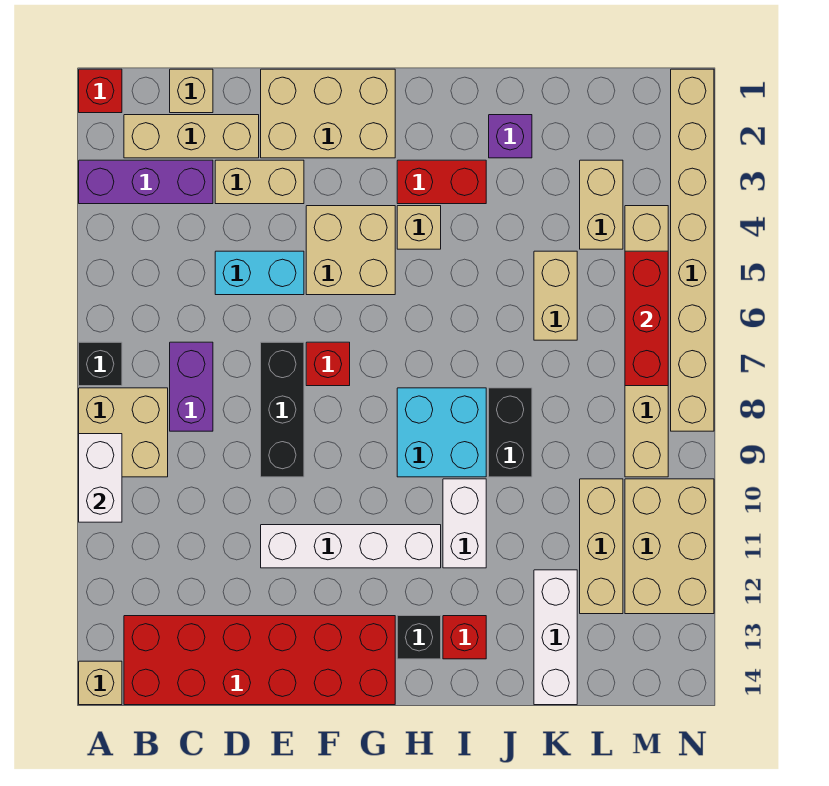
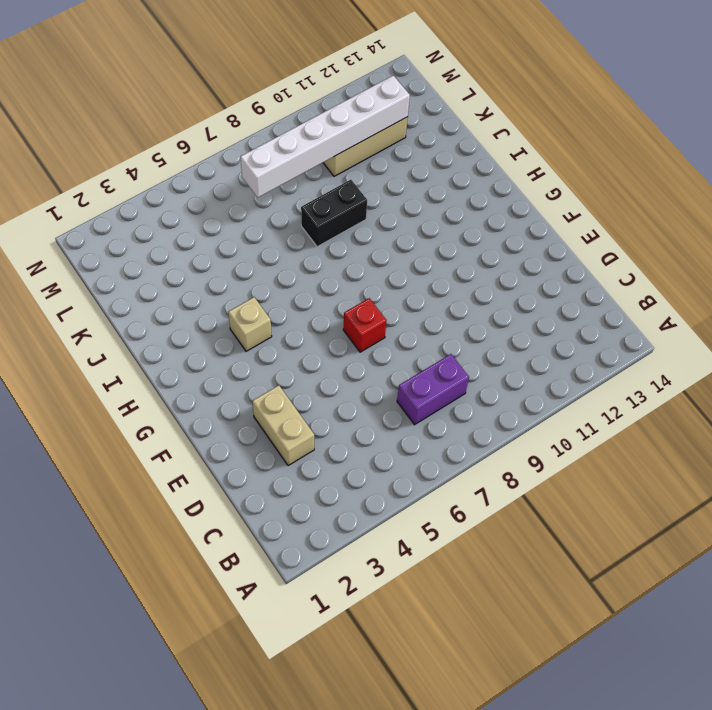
white 1x6 brick [241,76,410,197] -> none
none -> red 1x1 brick [79,69,122,113]
none -> purple 1x3 brick [79,160,213,204]
none -> black 1x1 brick [79,342,122,386]
none -> tan 2x2 brick [79,388,168,477]

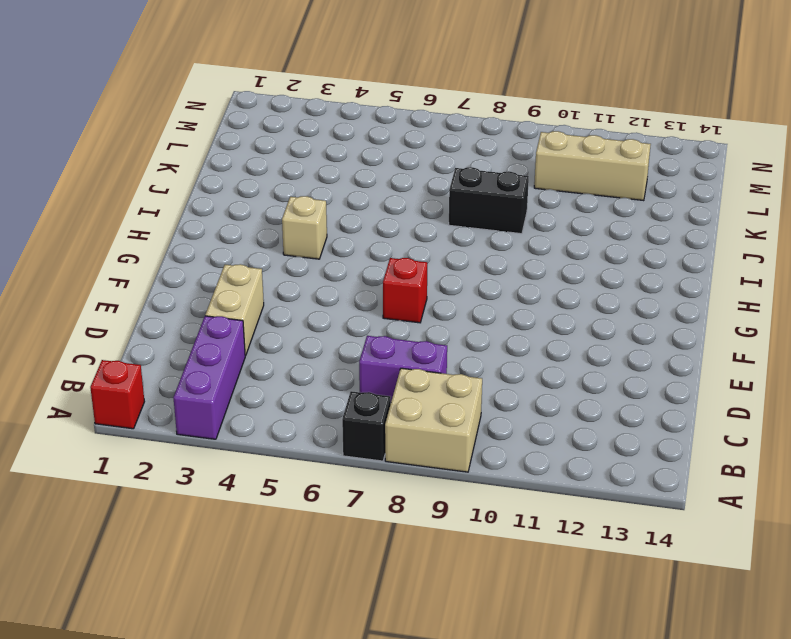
none -> tan 1x1 brick [79,661,122,705]
none -> tan 1x3 brick [124,115,259,158]
none -> red 2x6 brick [124,616,395,705]
none -> tan 1x1 brick [170,69,213,113]

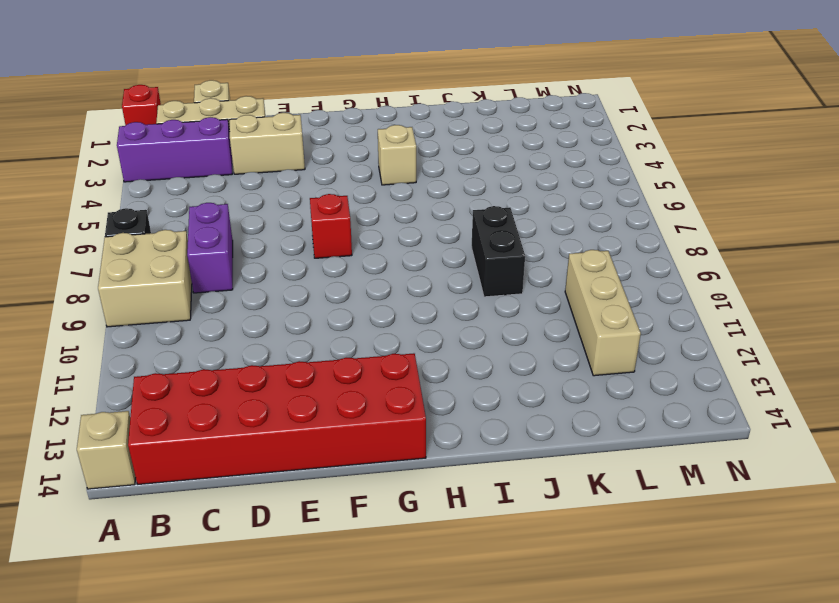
none -> cyan 1x2 brick [215,251,304,295]
none -> tan 2x3 brick [261,69,395,158]
none -> black 1x3 brick [261,342,304,477]
none -> white 1x4 brick [261,525,441,568]

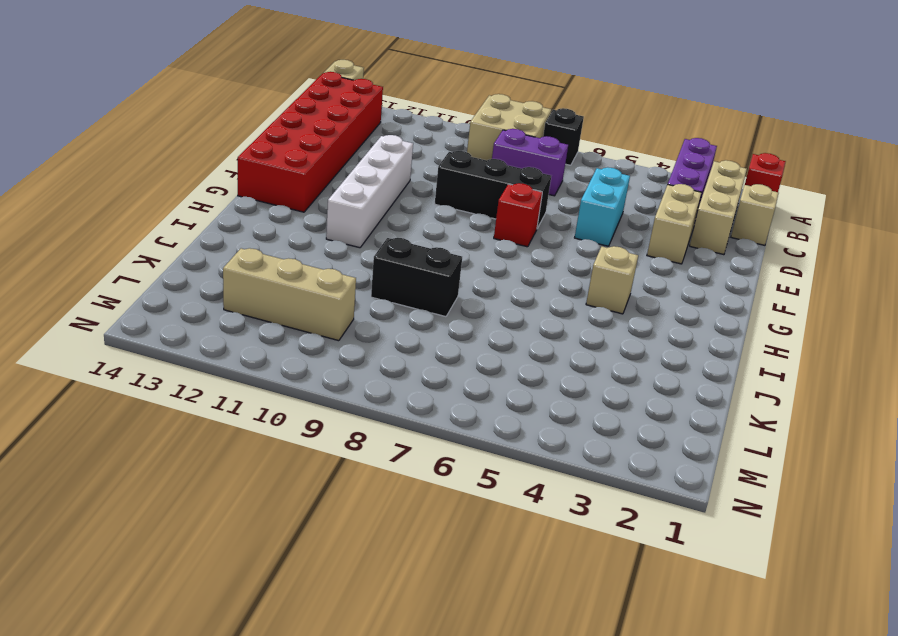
none -> tan 2x3 brick [261,69,395,158]
none -> tan 2x2 brick [306,206,395,295]
none -> red 1x2 brick [397,160,486,204]
none -> cyan 2x2 brick [397,388,486,477]

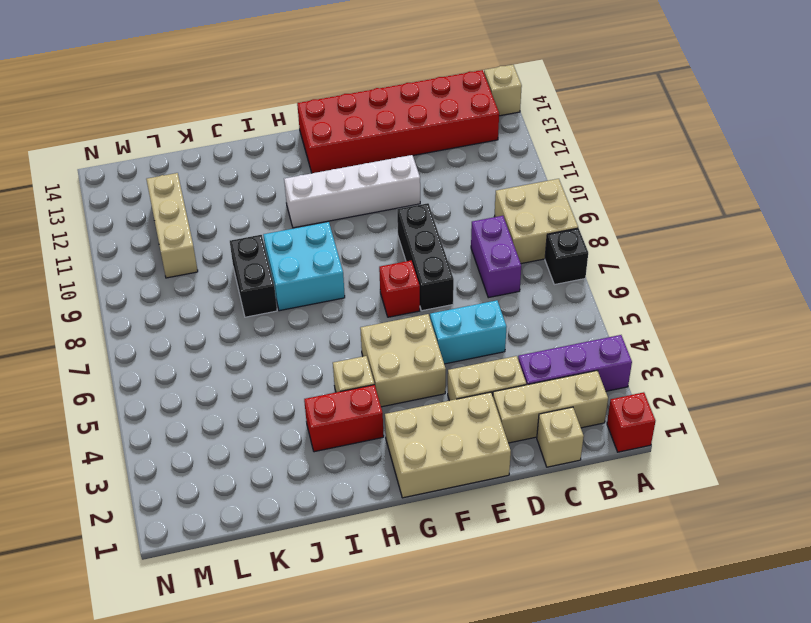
none -> black 1x1 brick [397,616,441,659]
none -> white 1x2 brick [443,479,486,568]
none -> red 1x1 brick [443,616,486,659]
none -> purple 1x1 brick [489,115,532,158]

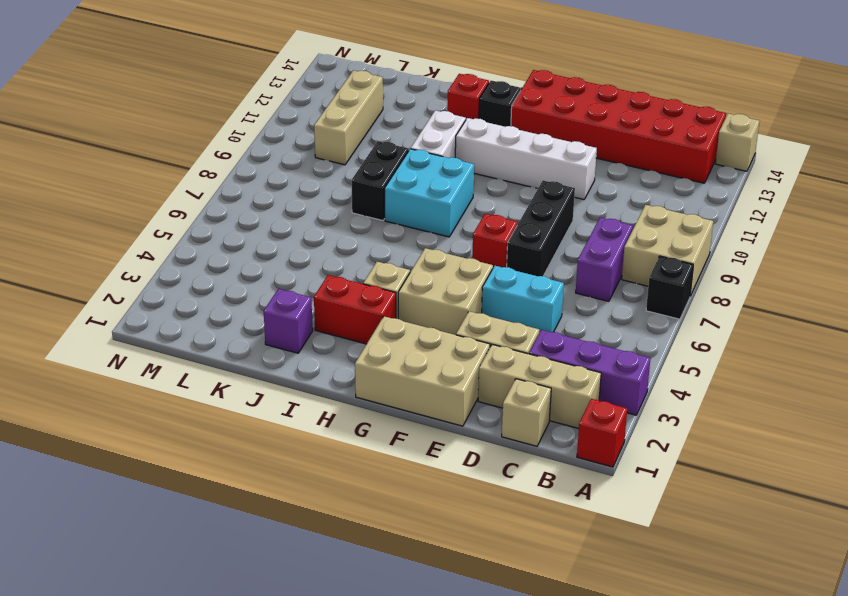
none -> tan 1x2 brick [534,251,577,340]
none -> white 1x3 brick [534,570,577,705]
none -> tan 1x2 brick [580,160,623,249]
none -> tan 1x6 brick [625,206,668,477]

